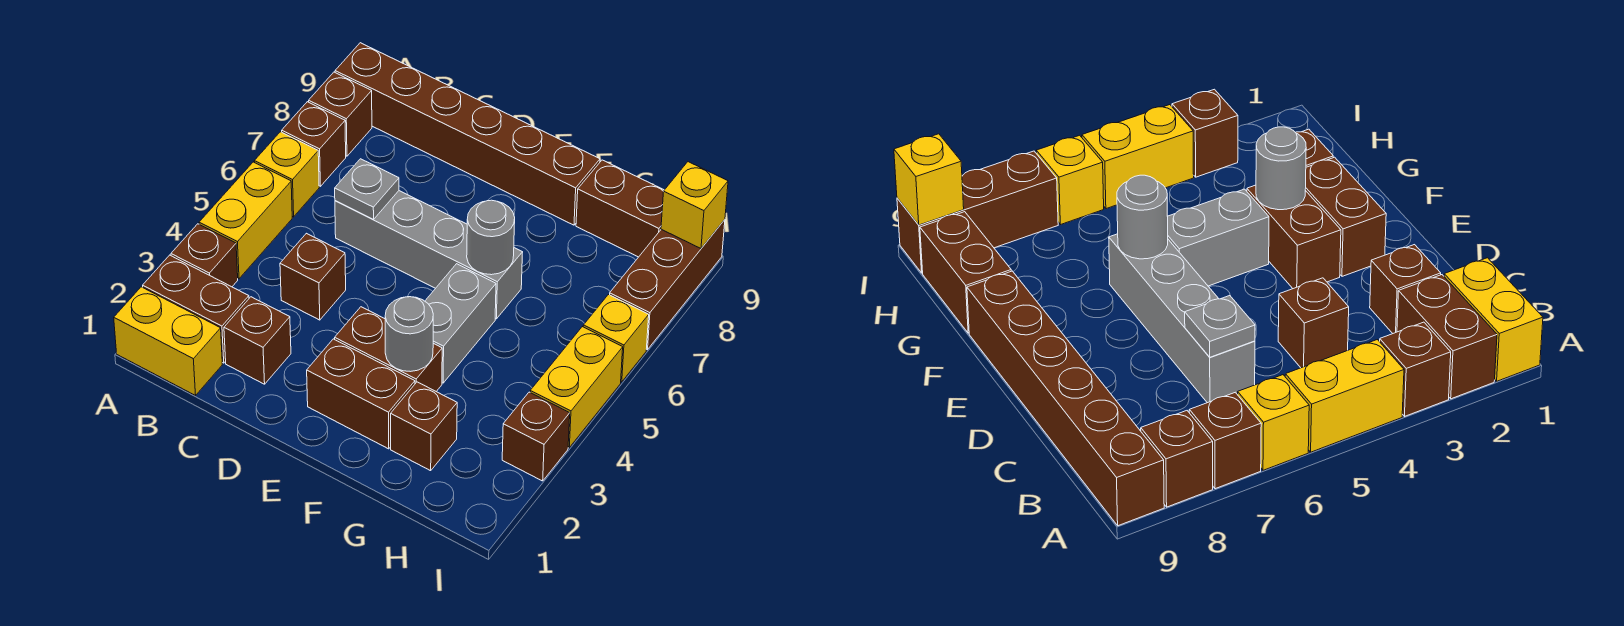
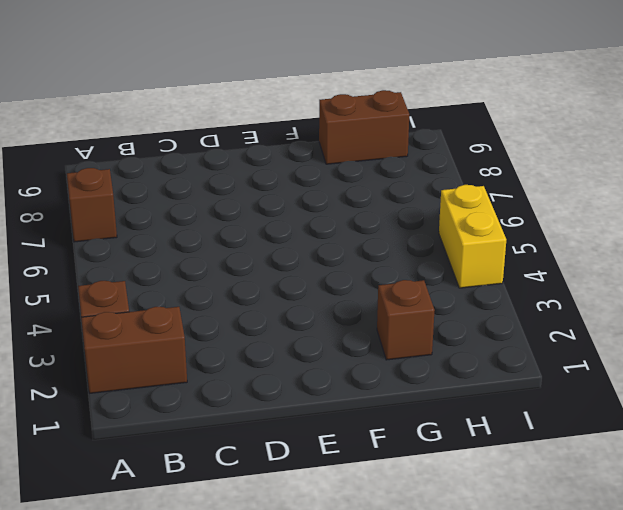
none -> yellow 1x2 brick [114,287,222,395]
none -> yellow 1x2 brick [199,162,292,279]
none -> yellow 1x1 brick [254,132,319,217]

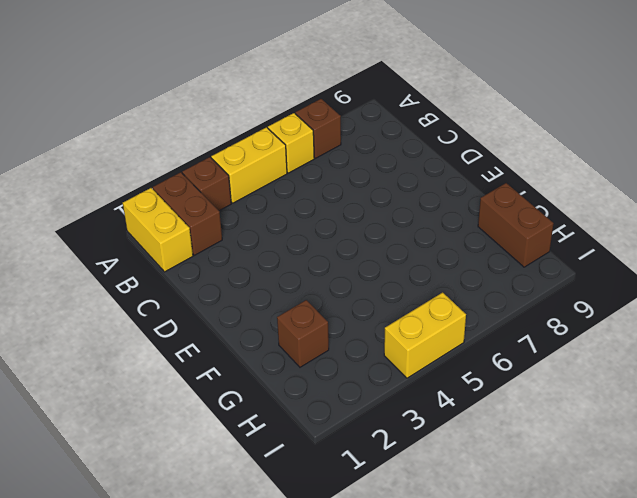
none -> brown 1x1 brick [309,72,372,156]
none -> brown 1x6 brick [335,43,600,225]
none -> brown 1x1 brick [224,297,291,384]

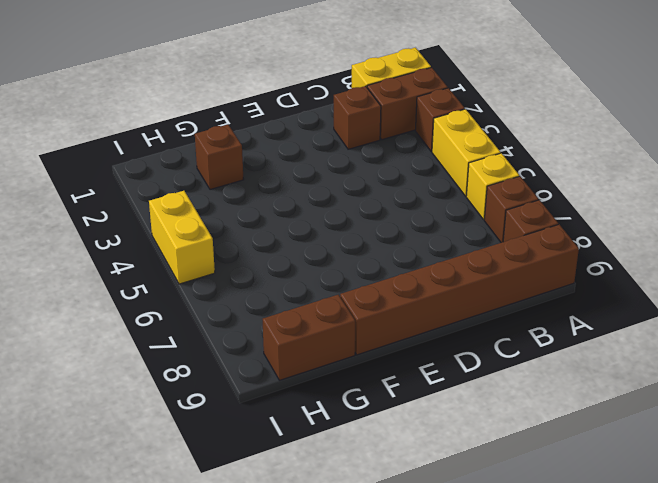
none -> brown 1x1 brick [280,233,346,320]
none -> grey 1x4 brick [335,191,523,319]
none -> brown 1x2 brick [307,339,415,449]

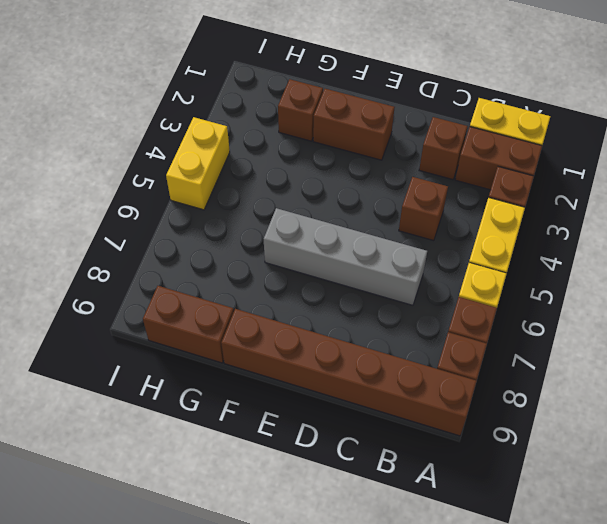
none -> brown 1x2 brick [335,307,442,391]
none -> grey 1x2 brick [425,264,496,383]
none -> brown 1x1 brick [502,392,570,481]

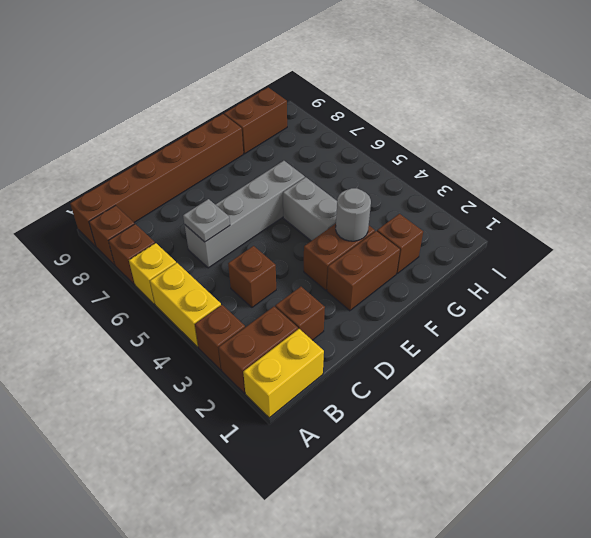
none -> brown 1x1 brick [502,392,570,481]
none -> yellow 1x2 brick [530,327,623,447]
none -> yellow 1x1 brick [583,295,649,382]

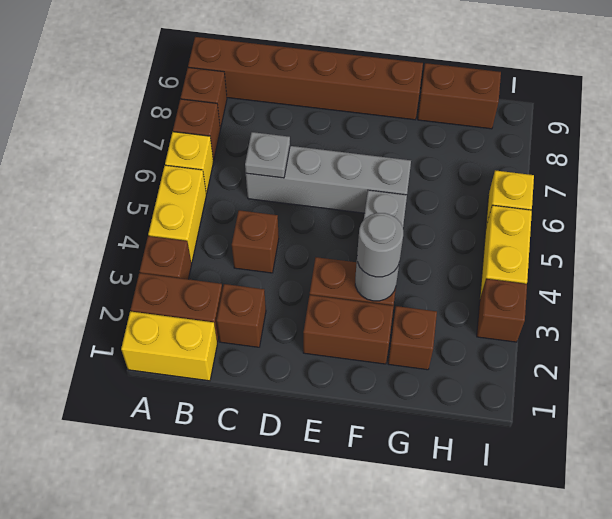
grey 1x1 round brick [357,213,403,277] -> grey 1x1 round brick moved to [467,200,515,275]
none -> brown 1x3 brick [610,220,725,350]
none -> yellow 1x1 brick [661,162,728,248]

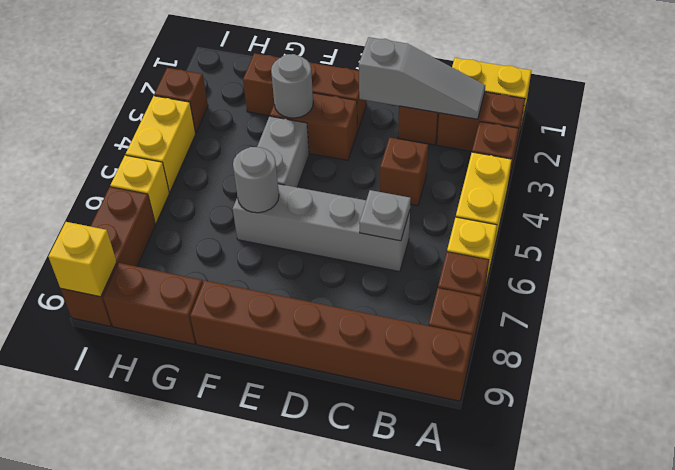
grey 1x3 slope [359,37,485,119] -> none

